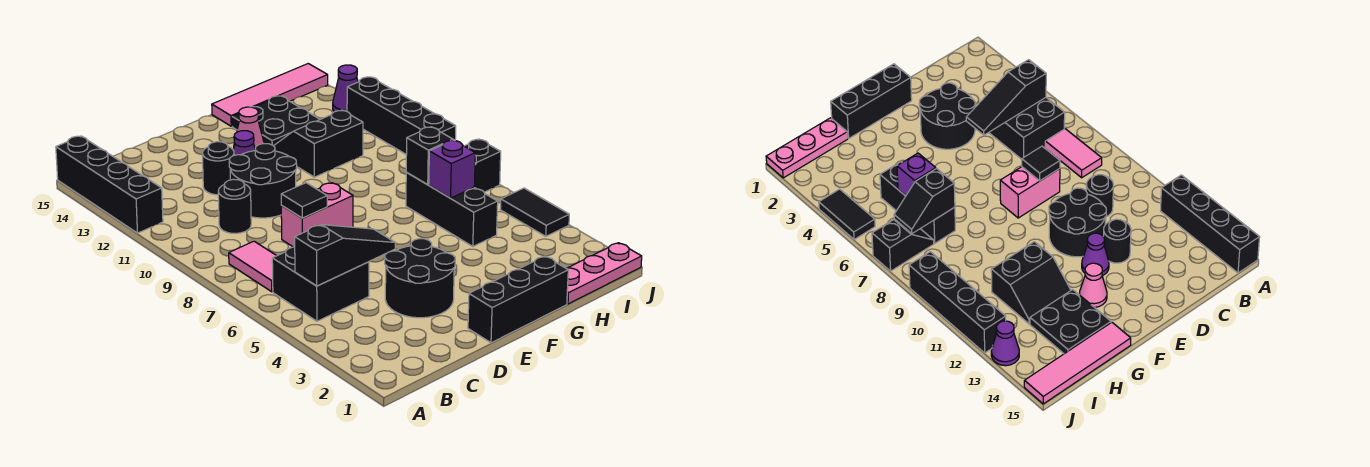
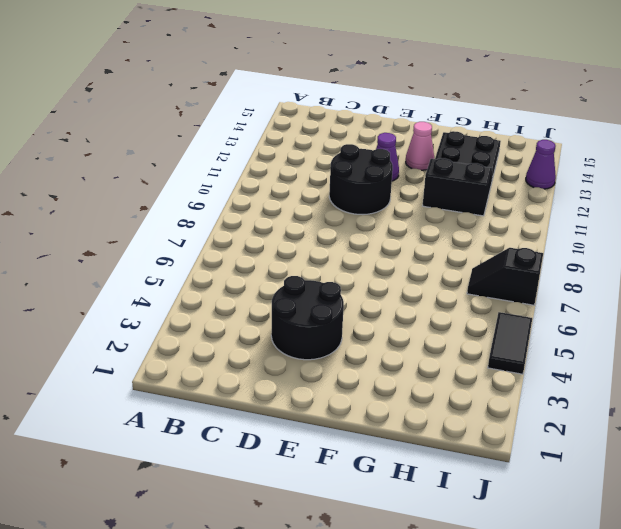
none -> black 1x4 brick [56,136,163,233]
none -> black 2x2 brick [272,247,369,321]
none -> pink 1x2 tile [229,241,276,292]

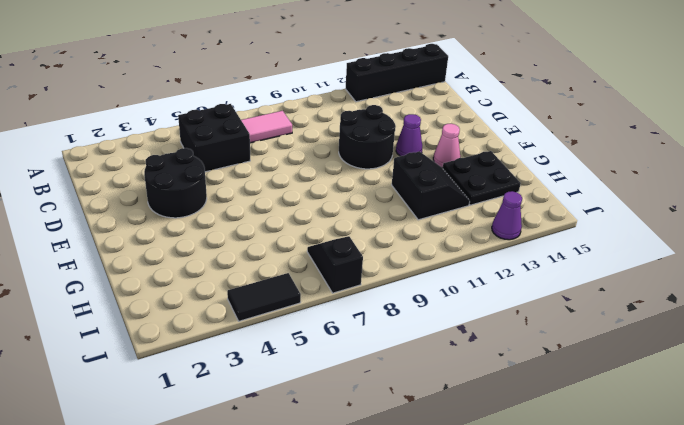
none -> black 1x1 round brick [218,179,251,233]
none -> pink 1x2 brick [281,183,353,247]
none -> black 1x1 round brick [202,142,234,195]

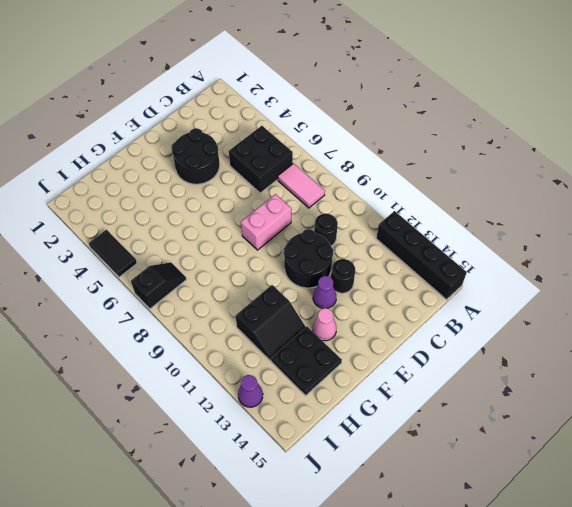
none -> black 1x3 brick [468,256,568,343]
none -> pink 1x4 tile [212,64,328,126]
none -> pink 1x3 plate [566,243,642,304]

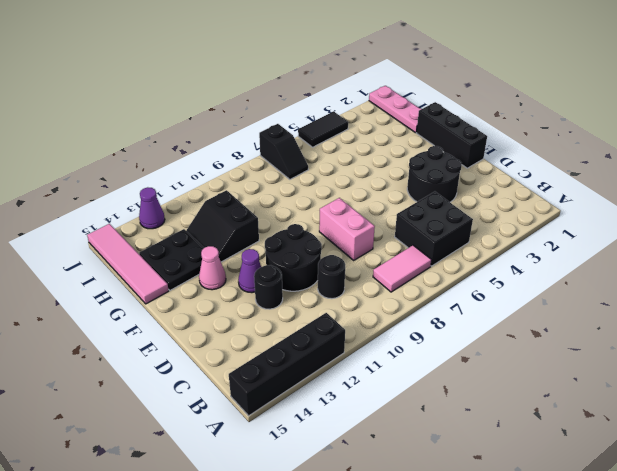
none -> black 1x3 brick [406,173,498,246]
none -> black 1x4 brick [347,77,456,155]
none -> black 1x3 slope [295,225,395,286]

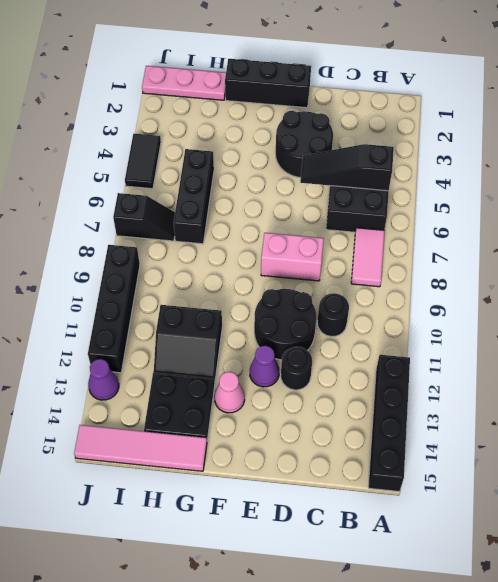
none -> black 1x1 tile [281,183,327,218]
none -> purple 1x1 brick [429,140,475,198]
none -> black 1x2 slope [406,127,476,185]

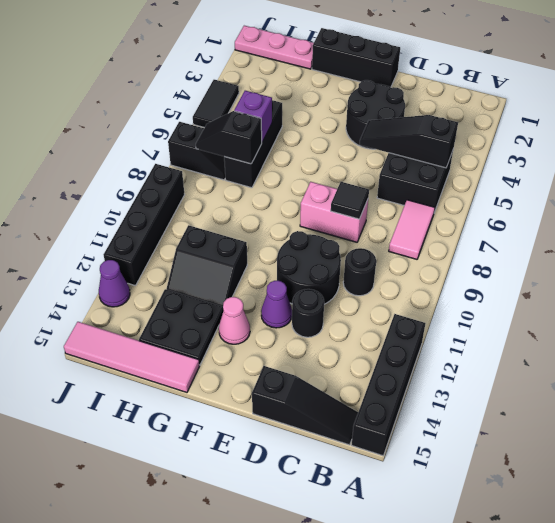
black 1x3 slope [252,366,358,445] -> none

